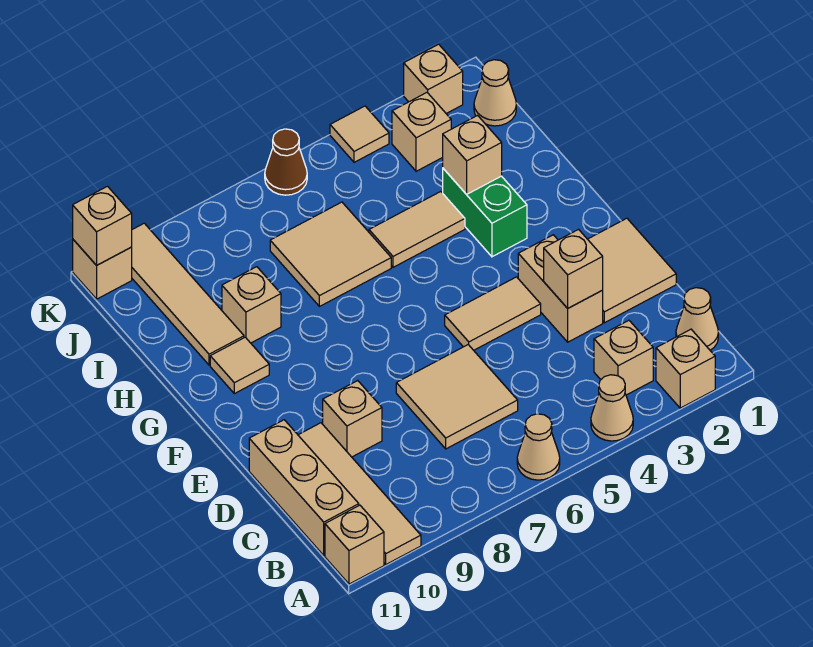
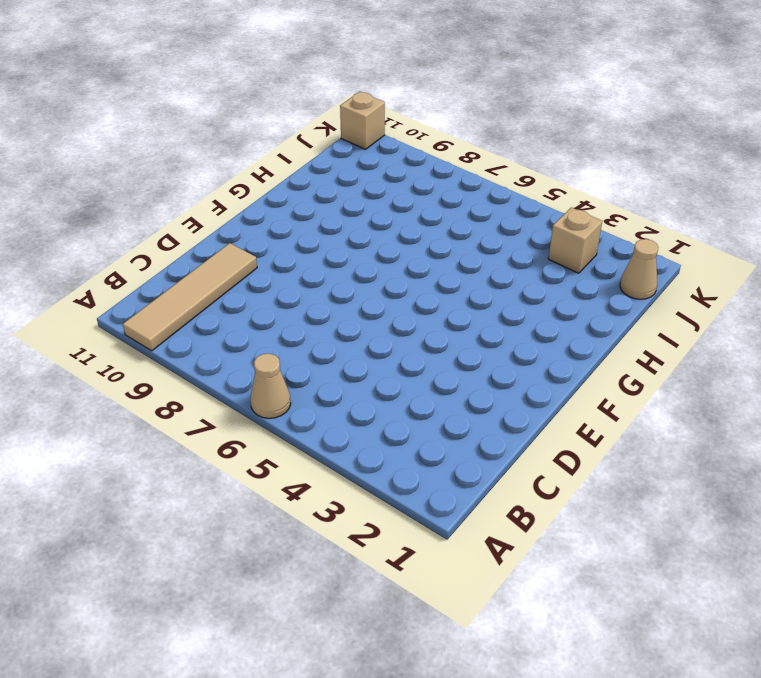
none -> tan 1x1 brick [656,329,715,408]
none -> tan 1x1 cone [591,375,633,441]
none -> tan 1x1 brick [325,505,384,584]

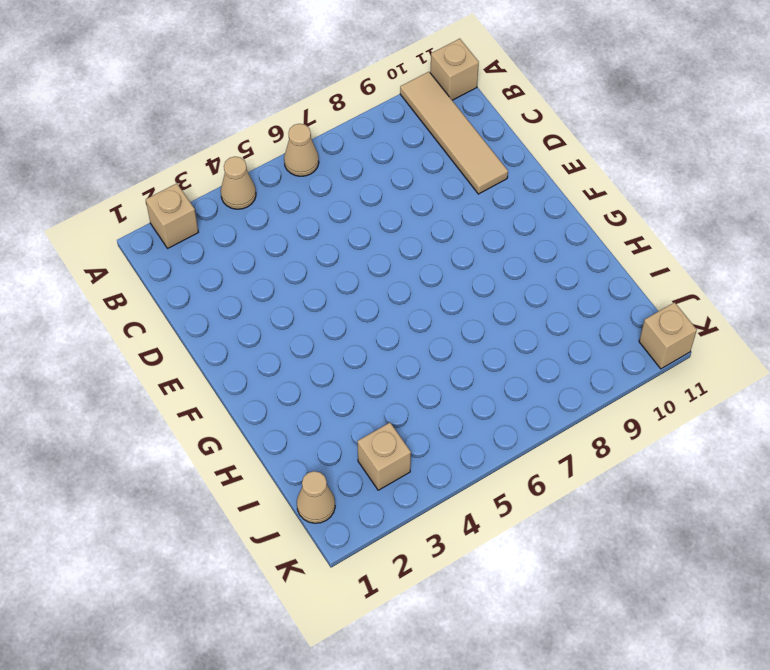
none -> tan 1x1 cone [676,288,718,350]
none -> tan 1x1 brick [594,320,653,395]
none -> tan 1x3 brick [249,420,359,555]

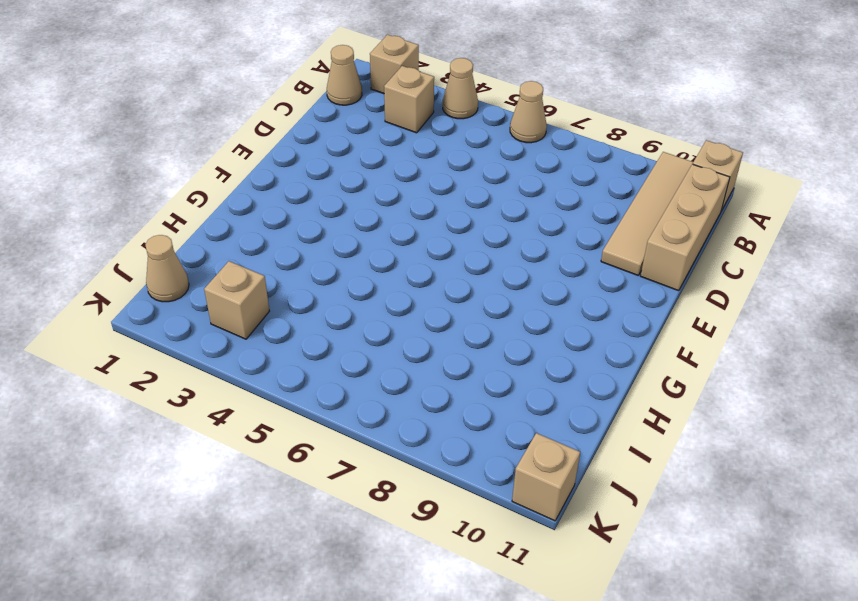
none -> tan 2x2 tile [396,345,518,449]
none -> tan 2x2 tile [588,218,676,323]
none -> tan 1x2 brick [518,235,603,342]

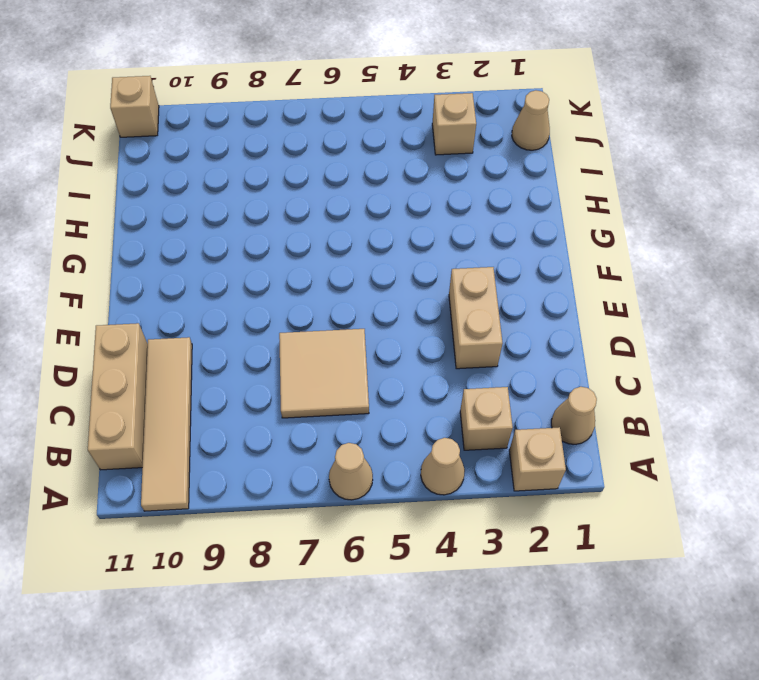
none -> tan 1x1 brick [325,505,384,584]
none -> tan 2x2 tile [588,218,676,323]
none -> tan 1x1 brick [323,381,382,457]

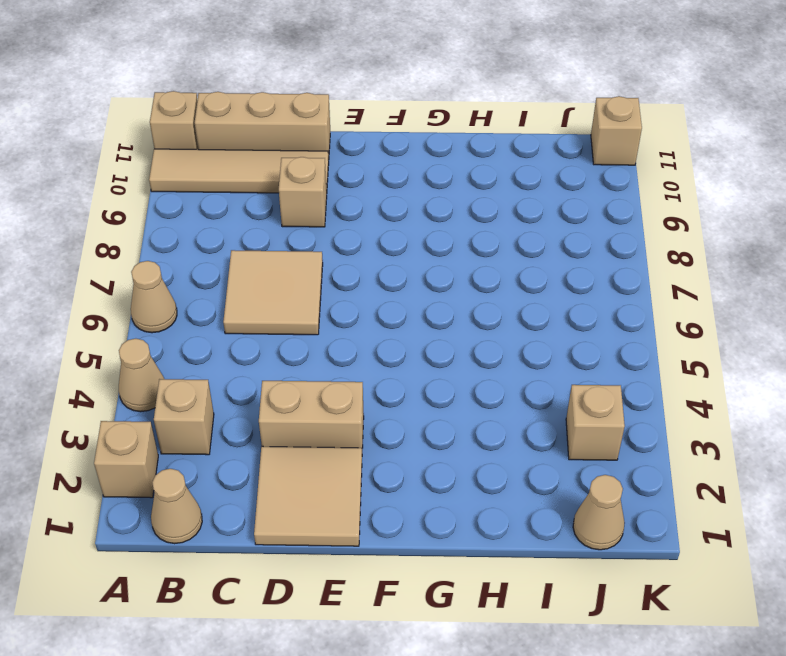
none -> tan 1x2 tile [445,277,541,350]
none -> green 1x2 brick [443,169,527,257]
none -> tan 1x1 tile [210,337,269,394]

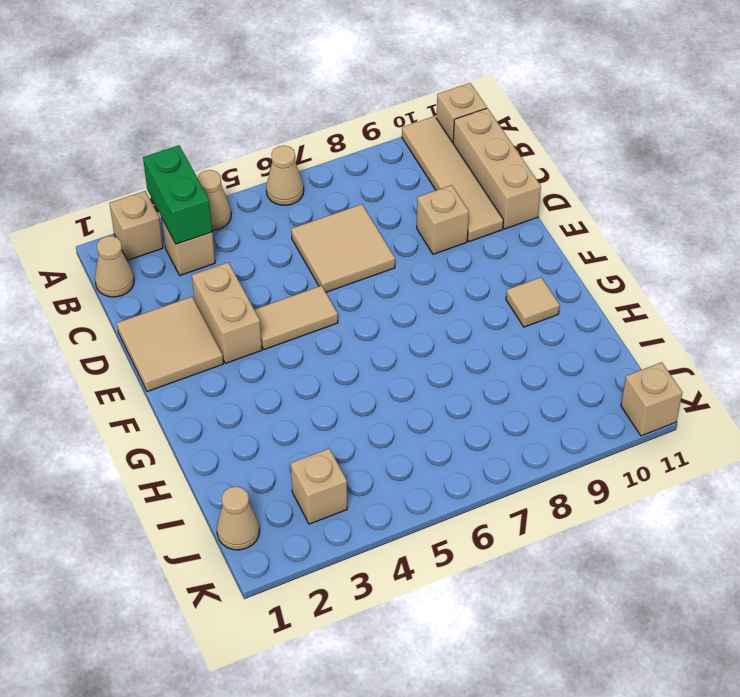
green 1x2 brick [143,145,212,244] -> green 1x2 brick moved to [443,169,527,257]
none -> tan 1x2 tile [369,192,465,267]
none -> tan 2x2 tile [270,202,391,306]
none -> tan 1x1 brick [222,267,281,343]

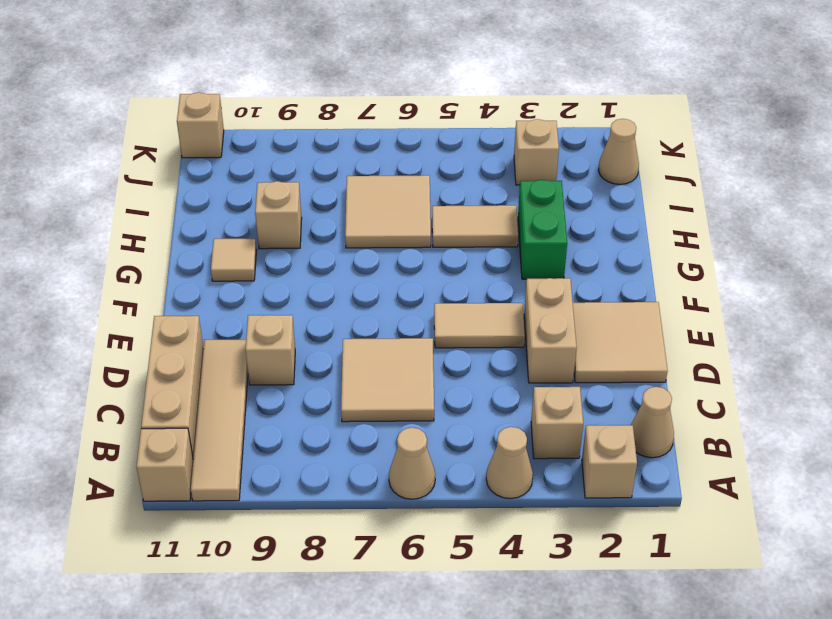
none -> tan 1x4 tile [132,223,244,365]
none -> tan 1x1 brick [404,44,463,113]
none -> tan 1x1 tile [330,106,389,162]

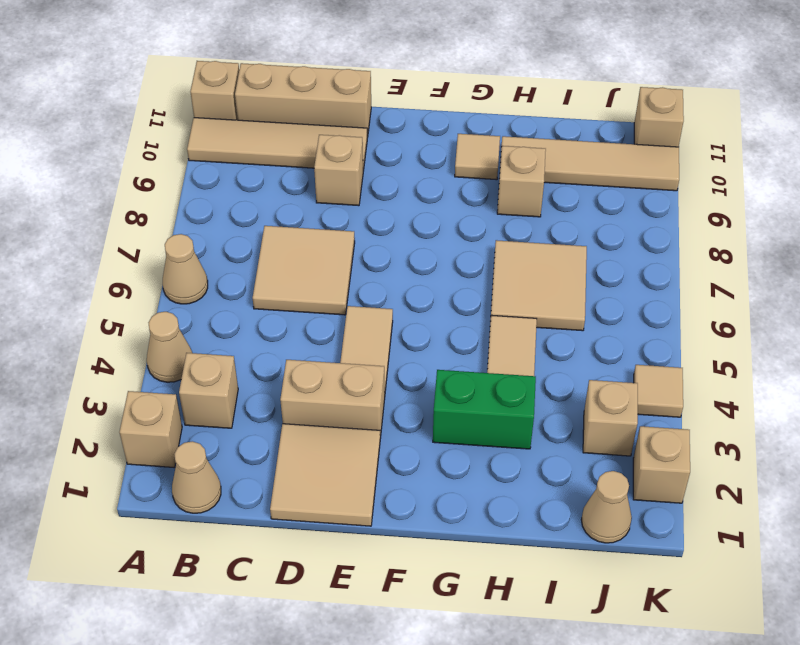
none -> brown 1x1 cone [265,129,307,195]
none -> tan 1x1 brick [544,229,603,308]
none -> tan 1x1 brick [443,116,502,194]

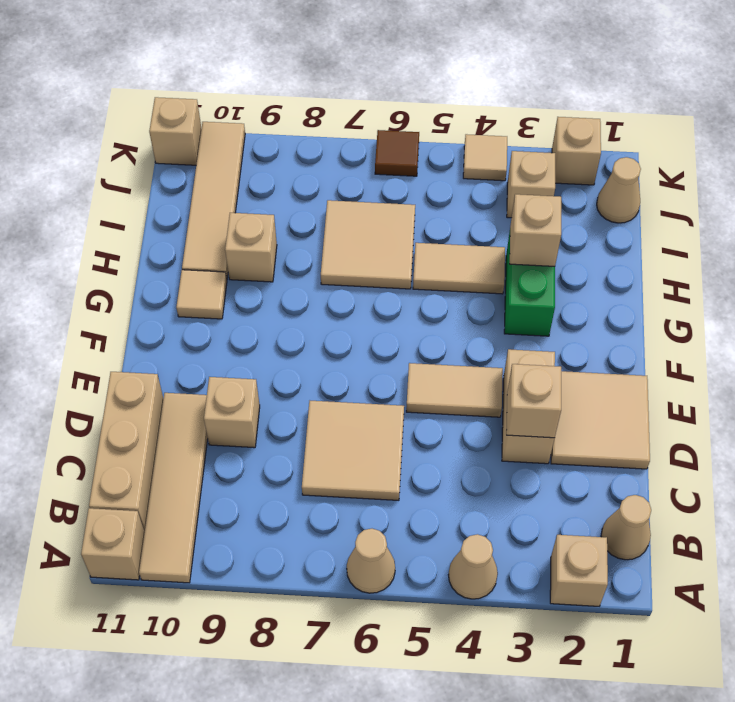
brown 1x1 tile [375,130,419,176] -> brown 1x1 cone [265,129,307,195]
none -> tan 1x1 brick [594,320,653,395]
none -> tan 1x1 brick [73,186,132,265]

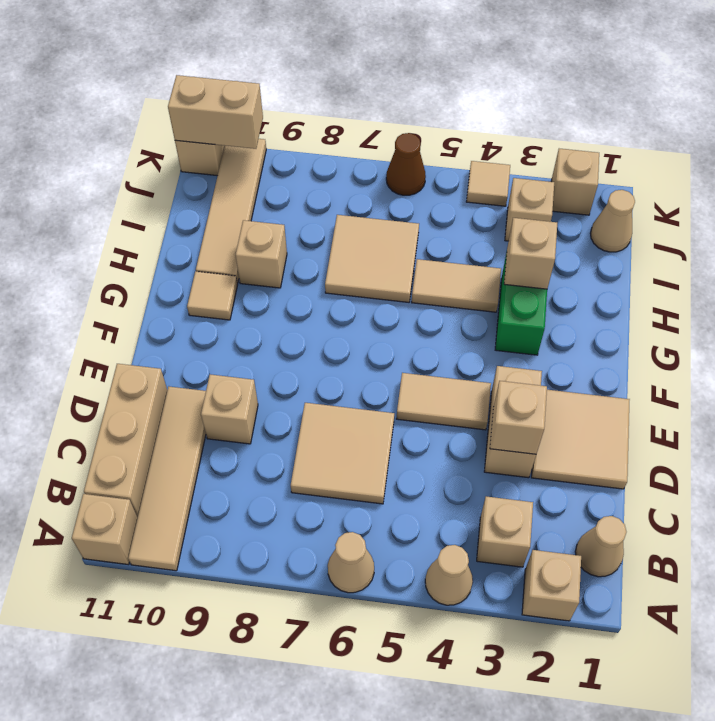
tan 1x2 brick [168,75,263,149] -> tan 1x1 brick [73,186,132,265]

